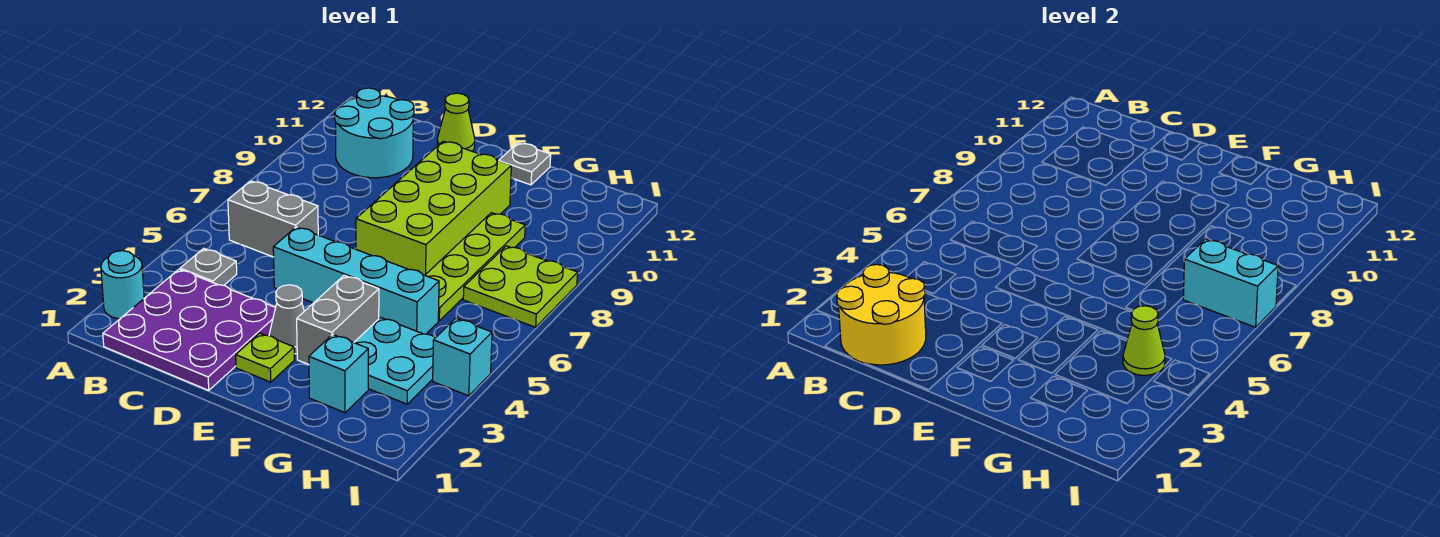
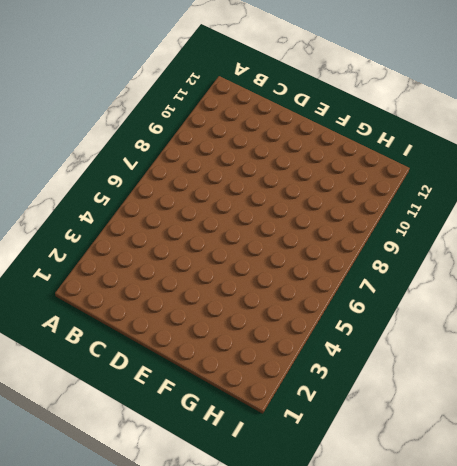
none -> cyan 1x1 round brick [101,251,144,319]
none -> purple 3x3 plate [103,269,276,390]
none -> grey 1x1 plate [180,248,237,286]

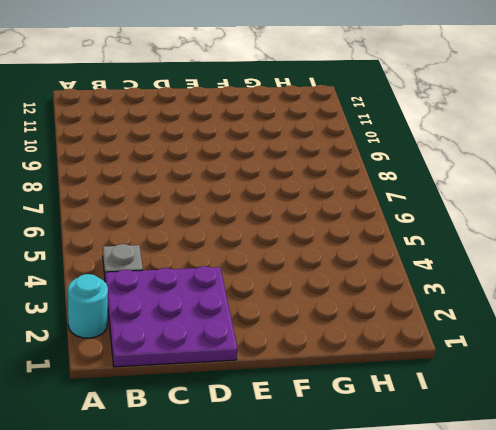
none -> grey 1x2 brick [228,181,318,257]
none -> cyan 2x2 round brick [335,88,414,178]
none -> cyan 1x4 brick [273,227,439,334]

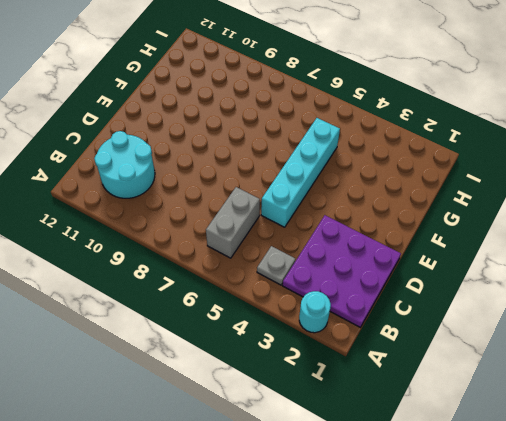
none -> lime 1x1 cone [437,93,475,151]
none -> lime 1x1 plate [236,333,294,382]
none -> grey 1x1 cone [269,285,304,354]

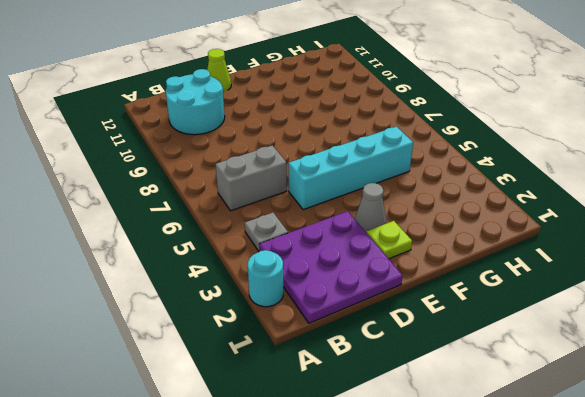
none -> lime 2x4 brick [356,141,511,275]
none -> grey 1x2 brick [297,275,379,365]
none -> grey 1x1 plate [499,143,551,185]

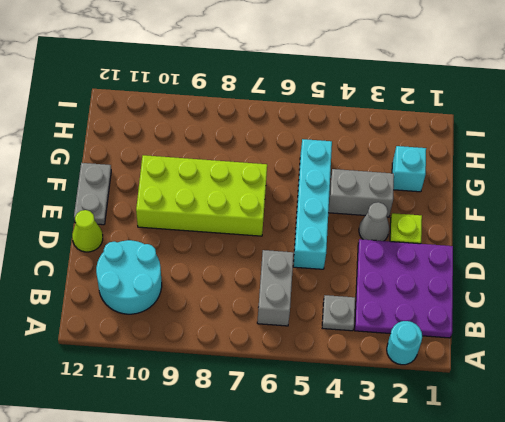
grey 1x2 plate [74,163,111,225] -> grey 1x1 plate [499,143,551,185]
none -> cyan 2x2 plate [354,317,435,404]
none -> lime 1x4 plate [425,213,525,321]
none -> lime 2x2 plate [463,246,578,327]

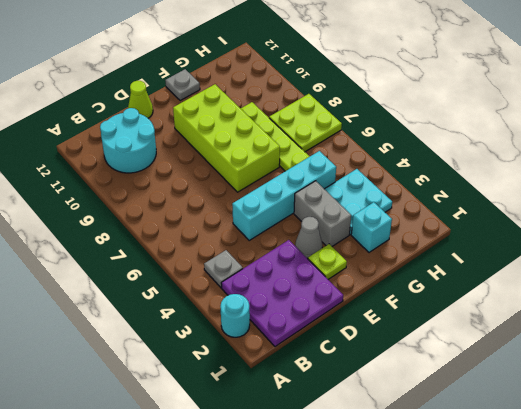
none -> grey 1x2 brick [228,181,318,257]
none -> cyan 1x1 brick [433,318,492,396]
none -> yellow 2x2 round brick [837,264,926,365]

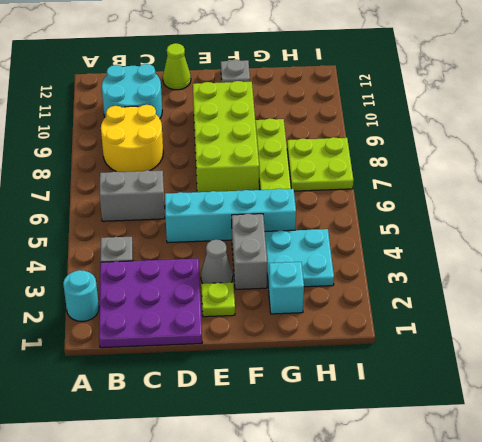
yellow 2x2 round brick [101,105,163,172] -> yellow 2x2 round brick moved to [837,264,926,365]
none -> cyan 1x1 brick [433,318,492,396]
none -> lime 1x1 cone [1123,306,1165,375]
none -> cyan 1x2 brick [1183,239,1278,327]

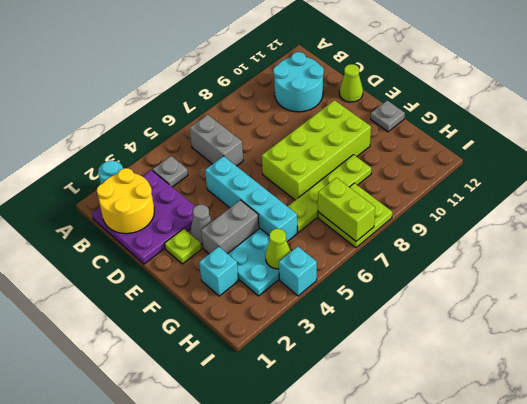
lime 1x2 brick [318,178,375,241] -> cyan 1x2 brick [1183,239,1278,327]

